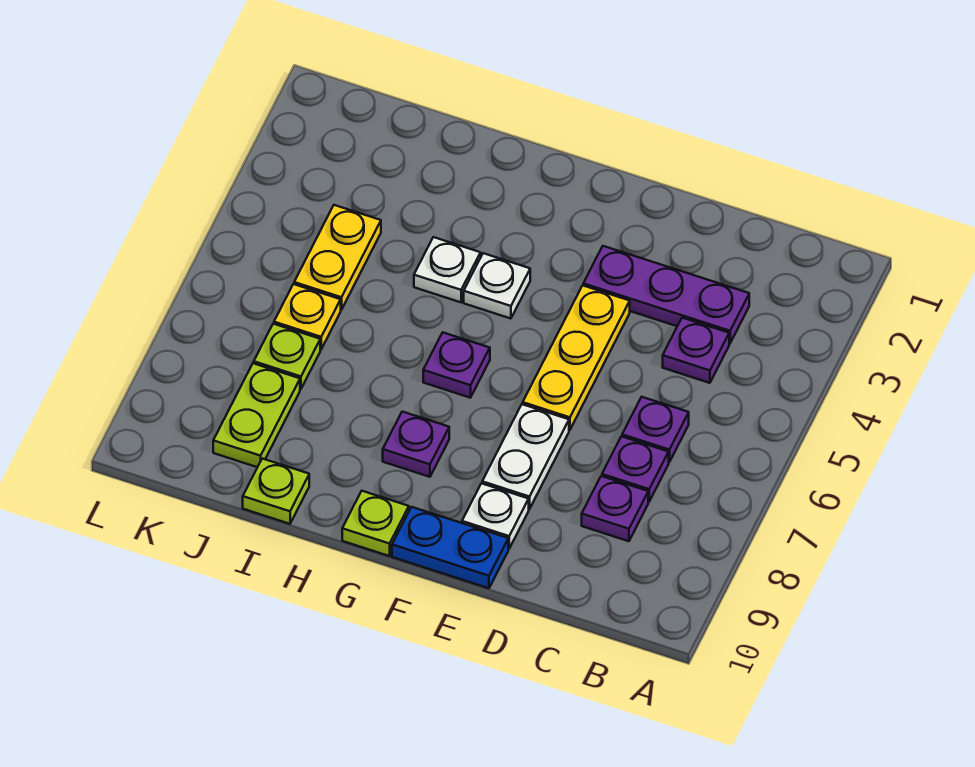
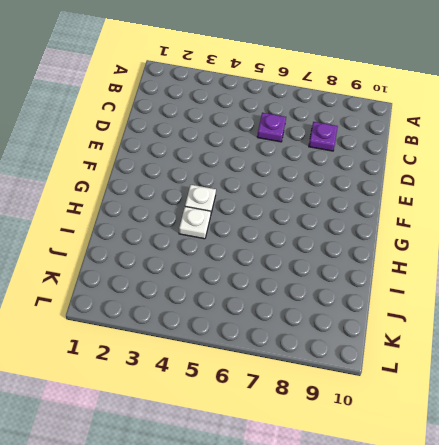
none -> purple 1x3 plate [583,246,749,343]
none -> purple 1x1 plate [663,318,729,383]
none -> purple 1x1 plate [602,436,669,502]

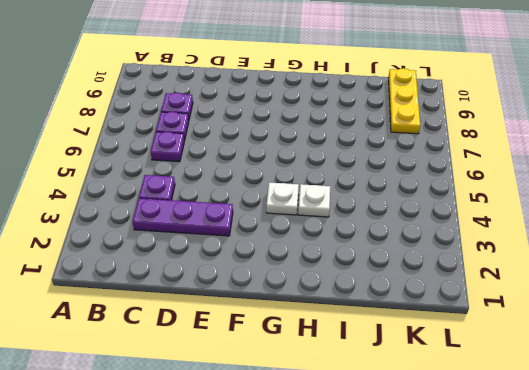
yellow 1x3 plate [389,68,420,134] -> yellow 1x3 plate moved to [523,285,630,430]
none -> white 1x2 plate [482,404,569,509]
none -> white 1x1 plate [462,483,529,549]
none -> blue 1x2 plate [392,507,508,588]

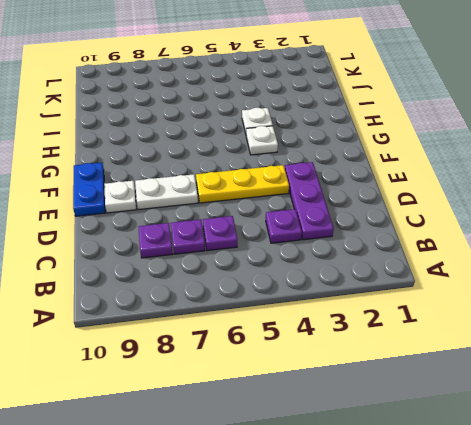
none -> purple 1x1 plate [423,333,490,398]
none -> purple 1x1 plate [383,412,449,477]
none -> lime 1x1 plate [342,491,409,556]

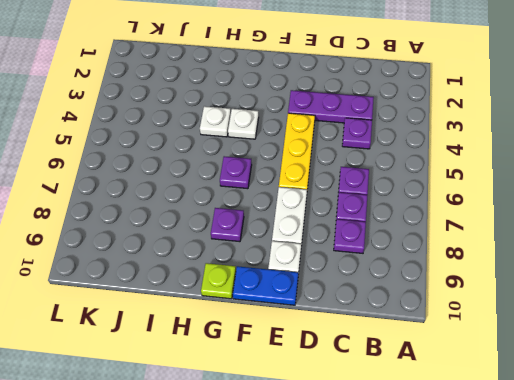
none -> lime 1x1 plate [243,459,309,524]
none -> yellow 1x2 plate [294,205,381,310]
none -> yellow 1x1 plate [274,284,341,349]

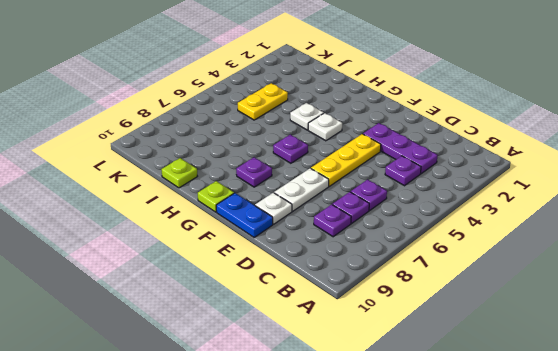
none -> yellow 1x1 plate [274,284,341,349]
none -> lime 1x1 plate [254,324,320,389]
none -> lime 1x2 plate [213,363,300,467]

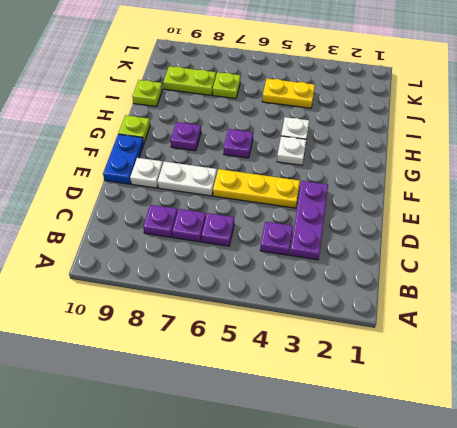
none -> yellow 1x1 plate [274,284,341,349]

